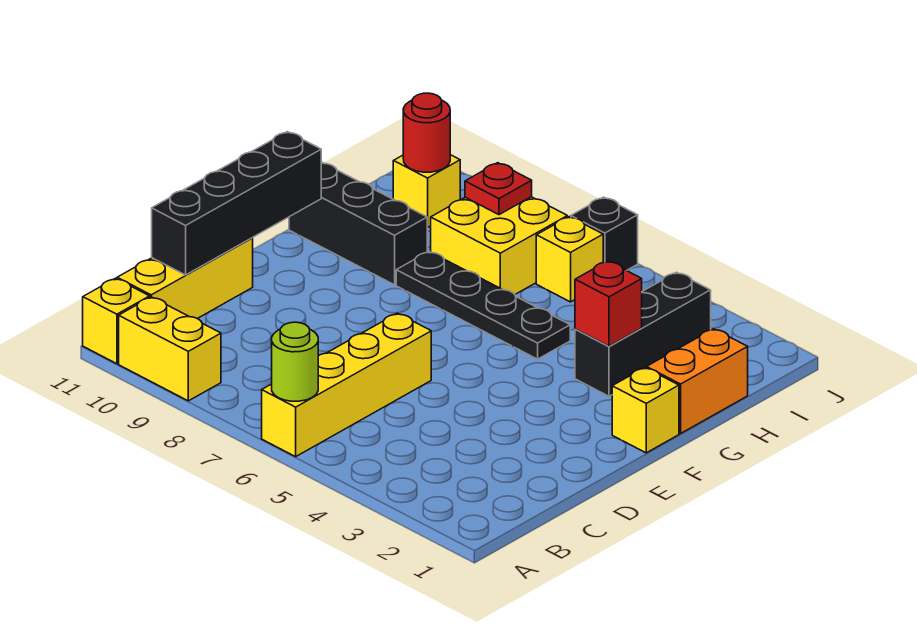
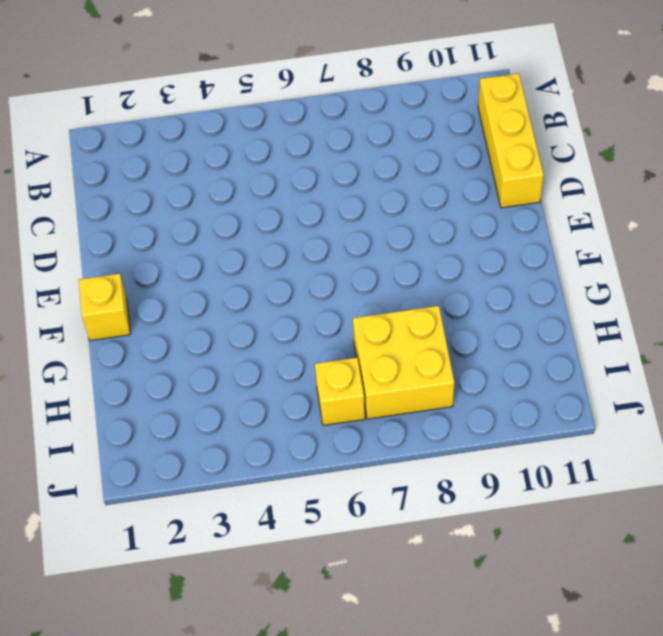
none -> yellow 1x4 brick [262,313,431,457]
none -> yellow 1x2 brick [119,297,221,401]
none -> yellow 1x1 brick [83,278,150,364]

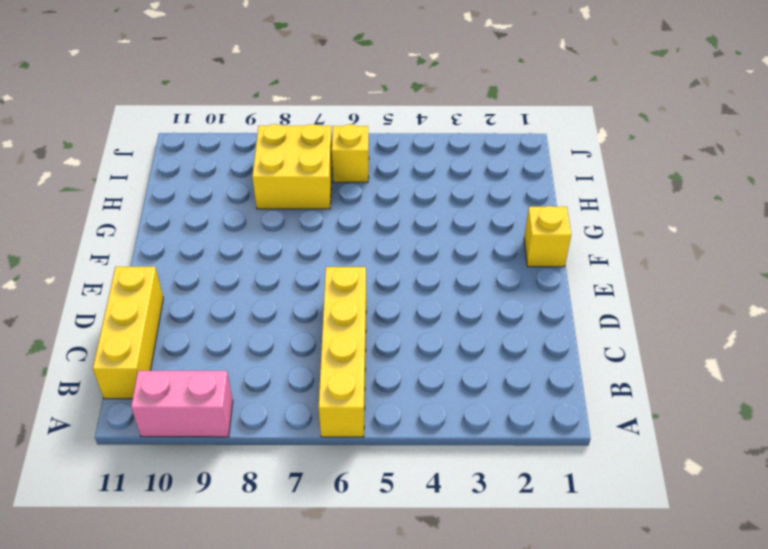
pink 1x2 brick [131,371,233,437] -> yellow 1x2 brick [119,297,221,401]
none -> yellow 1x1 brick [83,278,150,364]
none -> orange 1x2 brick [647,329,748,434]
none -> black 1x3 brick [575,272,711,396]

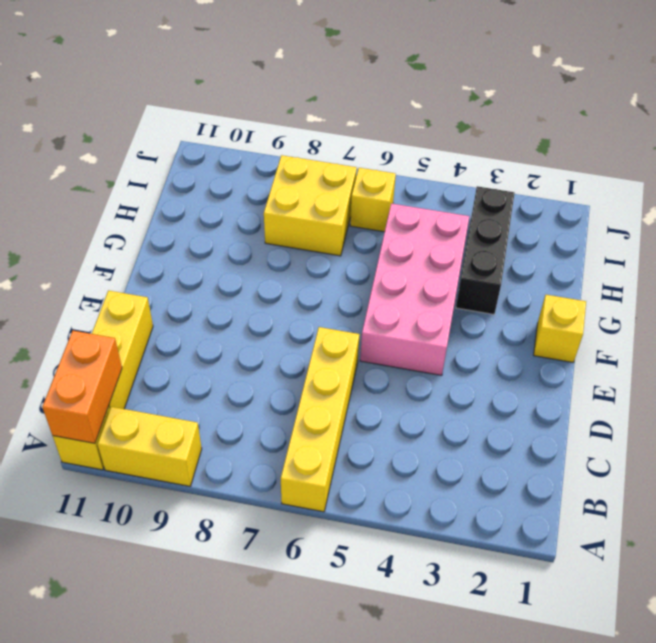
orange 1x2 brick [42,331,122,443] -> orange 1x2 brick moved to [647,329,748,434]
pink 2x4 brick [360,203,470,375] -> black 1x4 plate [396,252,570,359]
none -> black 1x3 brick [289,162,428,285]
none -> yellow 1x1 brick [393,155,460,227]
none -> black 1x1 brick [571,197,638,271]

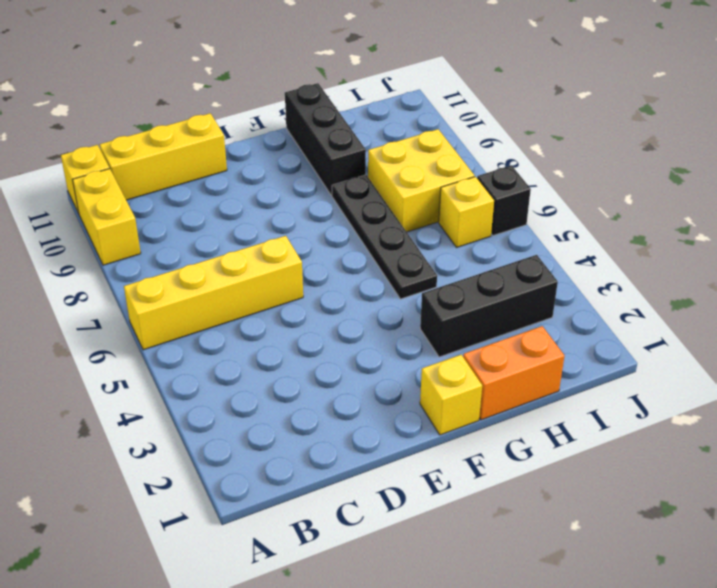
none -> yellow 1x1 brick [393,155,460,227]
none -> lime 1x1 round brick [272,322,318,401]
none -> black 1x4 brick [152,132,321,275]

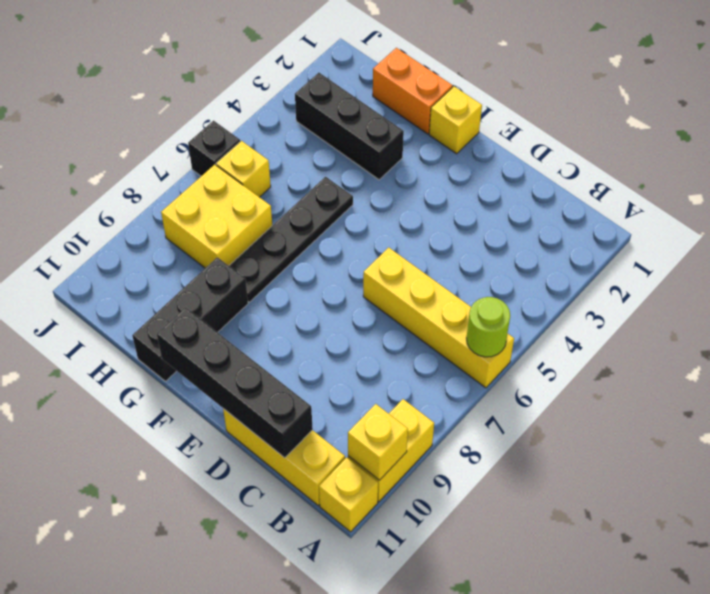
yellow 1x1 brick [348,404,408,480] -> yellow 1x1 brick moved to [393,155,460,227]
none -> red 1x1 brick [575,261,642,346]
none -> red 1x1 plate [465,163,532,215]
none -> red 1x1 round brick [403,93,450,172]

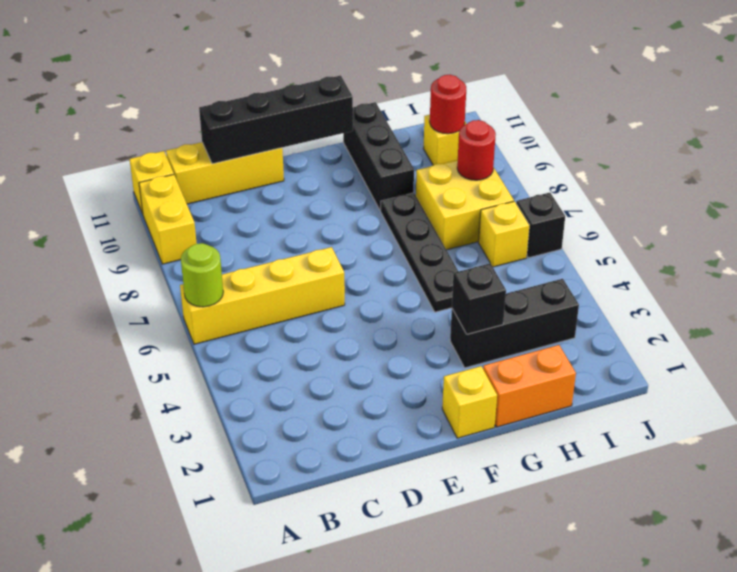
black 1x1 brick [452,263,506,334] -> red 1x1 brick [575,261,642,346]
red 1x1 round brick [457,120,496,180] -> red 1x1 plate [465,163,532,215]

